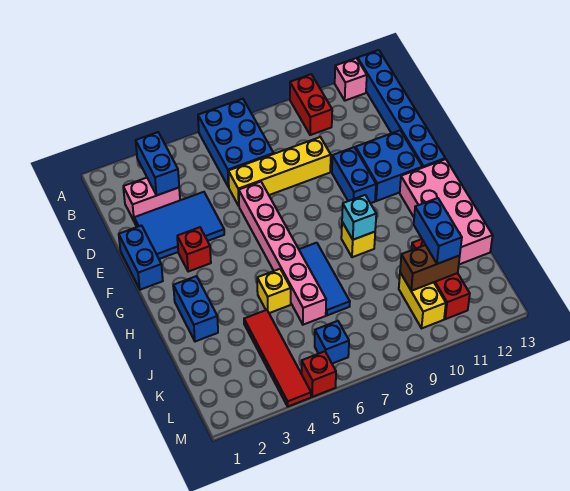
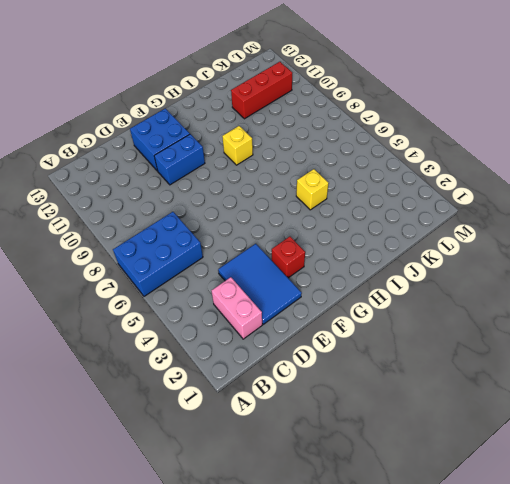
none -> red 1x2 brick [290,74,332,135]
none -> pink 1x1 brick [335,58,367,101]
none -> blue 1x6 brick [358,50,445,168]

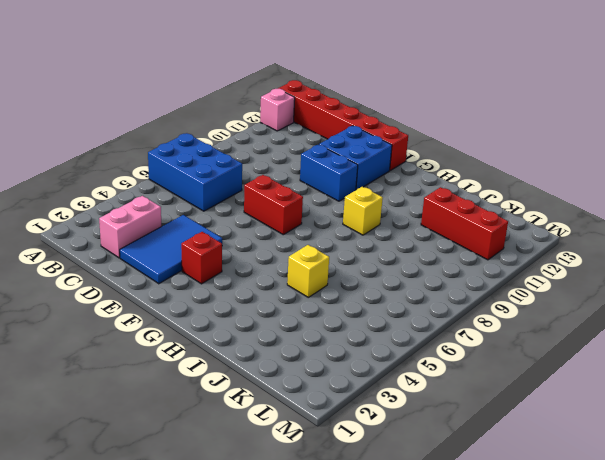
red 1x6 brick [278,80,408,170] -> blue 1x6 brick [358,50,445,168]
red 1x2 brick [244,175,303,235] -> red 1x2 brick moved to [290,74,332,135]
none -> yellow 1x4 brick [228,137,331,206]
none -> blue 1x2 brick [119,226,163,290]
none -> pink 1x6 brick [239,182,326,325]

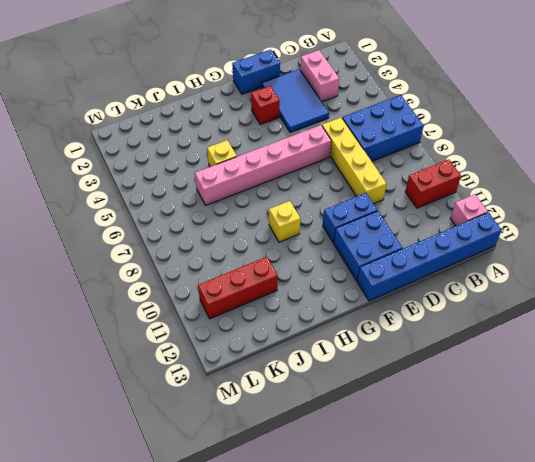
none -> pink 2x4 brick [400,159,493,264]
none -> blue 1x2 brick [173,276,218,342]
none -> blue 1x3 tile [299,243,350,315]

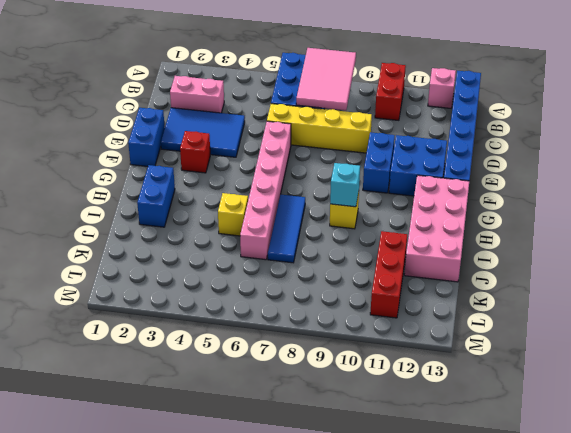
pink 2x3 tile [296,48,356,110] -> none
none -> red 1x4 tile [244,310,311,406]
none -> yellow 1x2 brick [399,273,446,328]
none -> blue 1x1 brick [315,321,349,364]

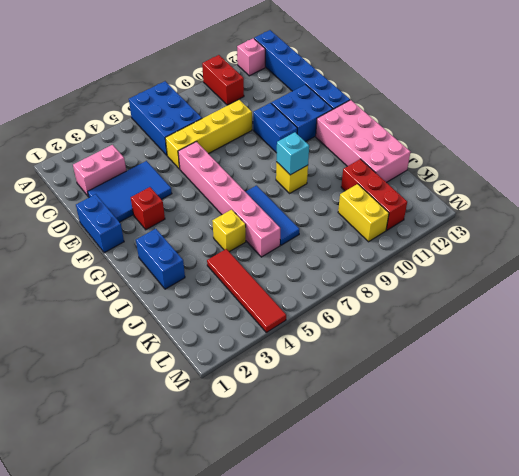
none -> blue 1x1 brick [315,321,349,364]
none -> red 1x1 brick [301,351,336,397]
none -> blue 1x2 brick [136,132,179,195]

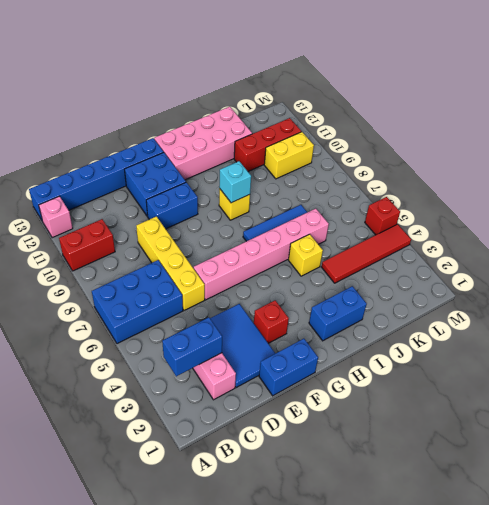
none -> blue 1x1 brick [315,321,349,364]
none -> brown 1x2 brick [400,245,460,291]
none -> blue 1x2 brick [414,198,462,264]

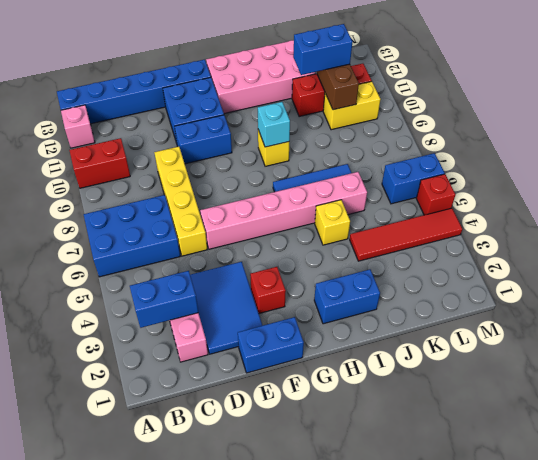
blue 1x2 brick [382,153,445,204] -> blue 1x1 brick [315,321,349,364]

